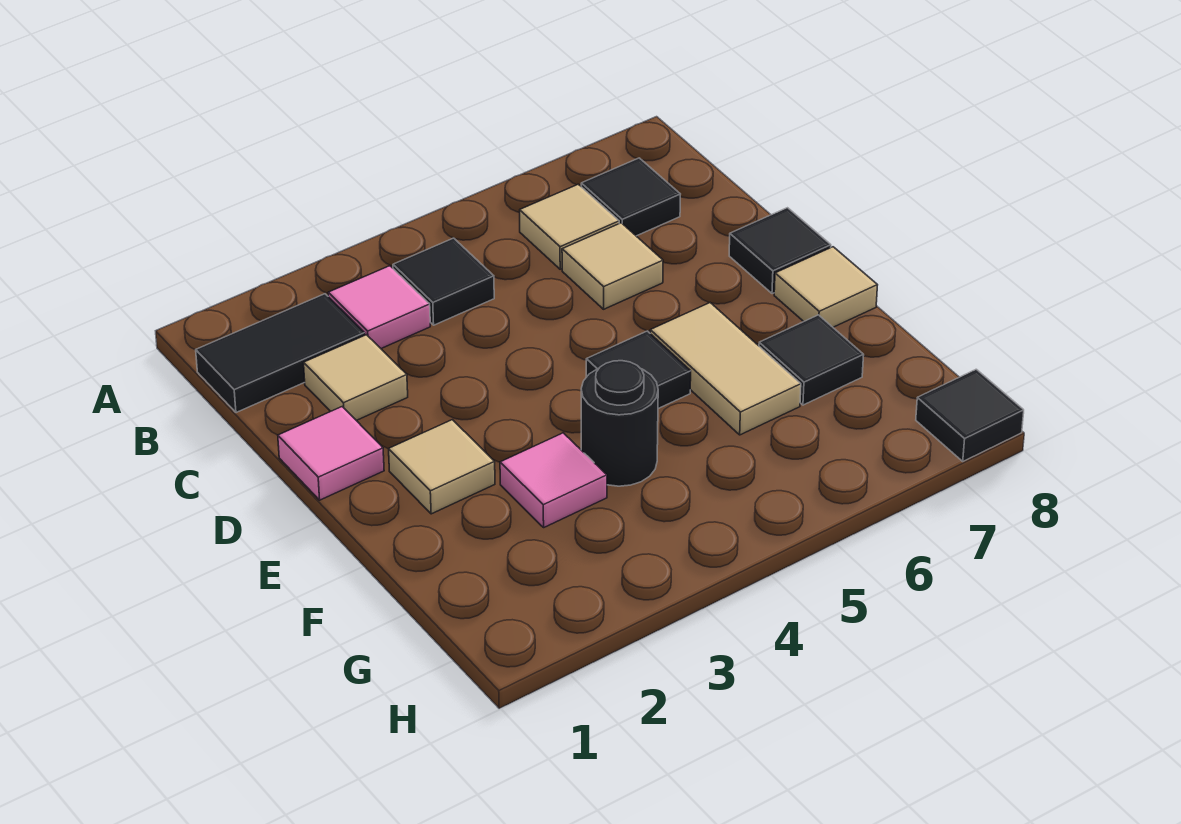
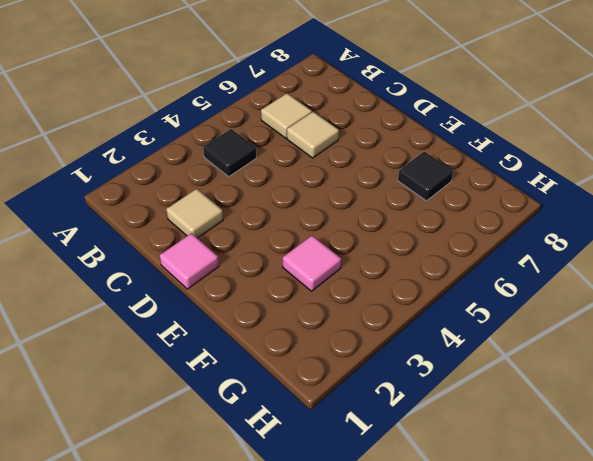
none -> black 1x2 tile [196,294,365,413]
none -> pink 1x1 tile [328,266,430,349]
none -> black 1x1 tile [581,158,680,236]

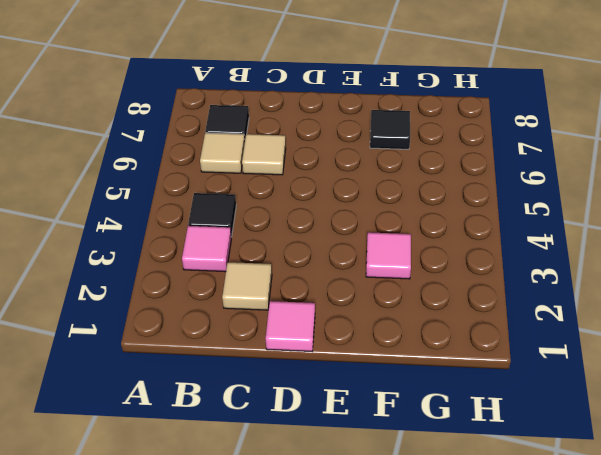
none -> black 1x2 tile [196,294,365,413]
none -> black 1x1 tile [729,208,831,294]
none -> tan 1x1 tile [389,420,495,514]

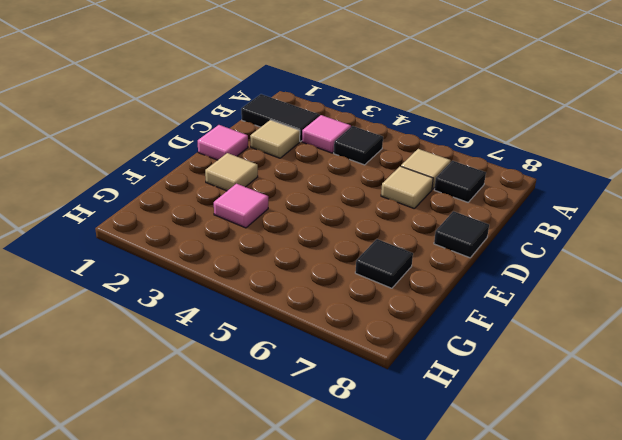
none -> black 1x1 tile [586,331,691,409]
none -> tan 1x2 tile [650,303,801,435]
none -> tan 1x1 tile [774,247,877,327]

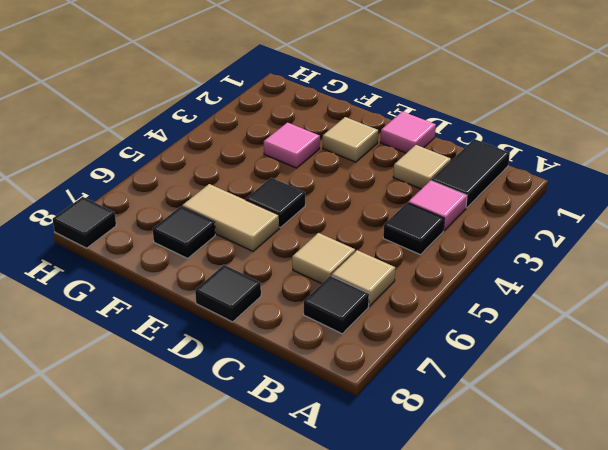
none -> tan 1x1 tile [774,247,877,327]
none -> black 1x1 round brick [581,361,658,486]

